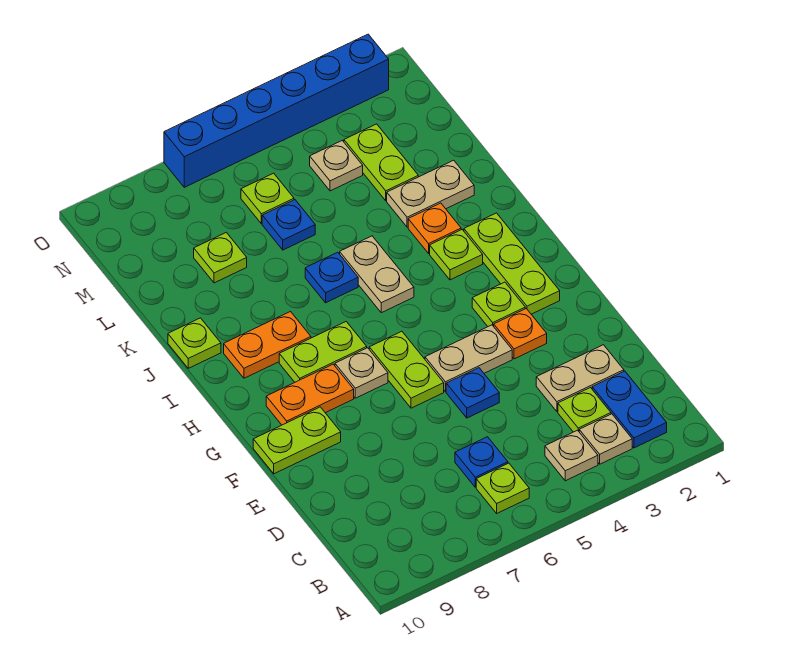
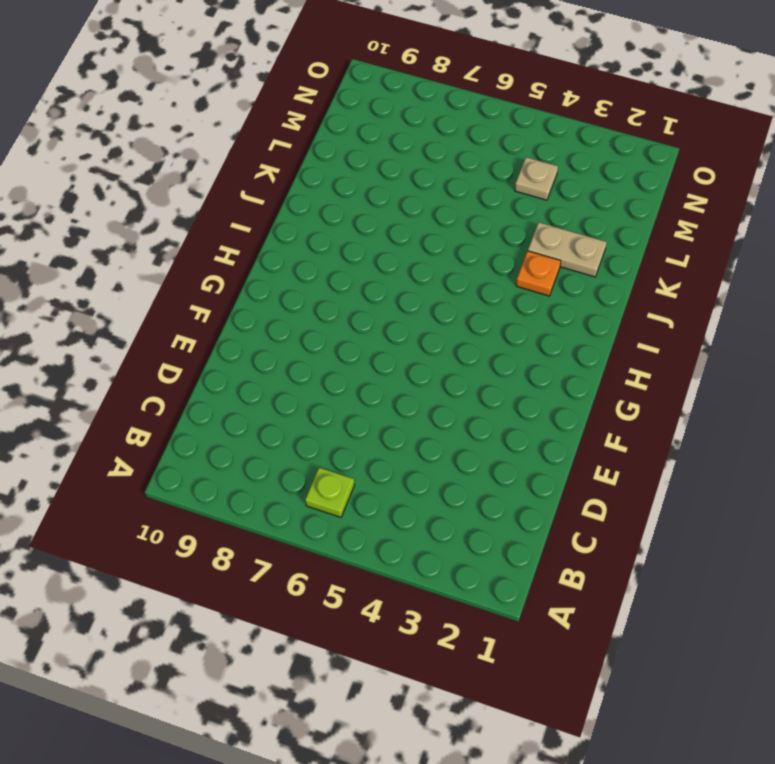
none -> blue 1x2 plate [592,371,667,448]
none -> tan 1x1 plate [579,414,632,464]
none -> tan 1x1 plate [545,430,598,481]
none -> lime 1x1 plate [558,388,611,432]

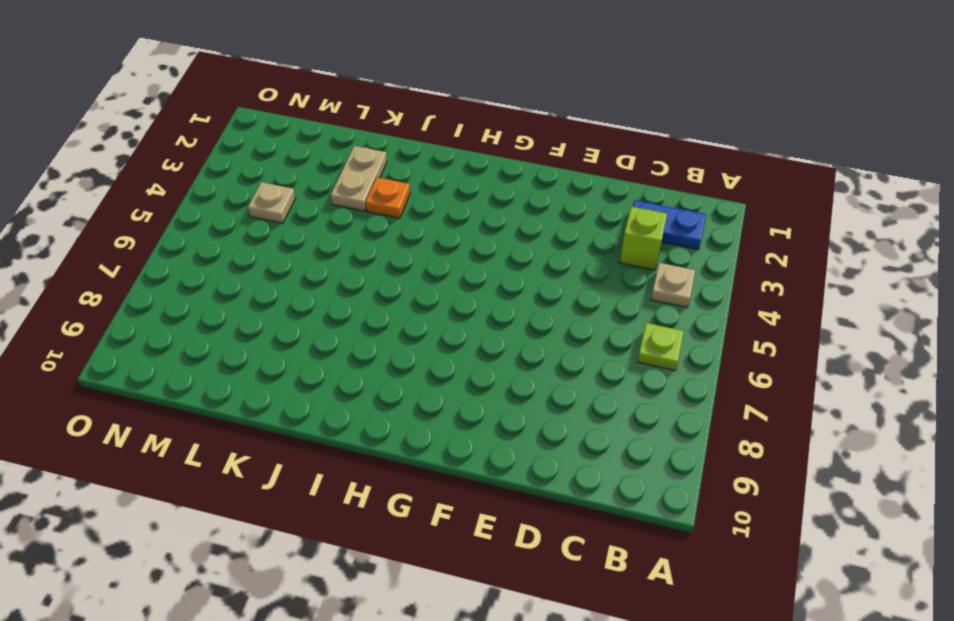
lime 1x1 brick [619,207,667,270] -> lime 1x1 plate [558,388,611,432]
none -> tan 1x1 plate [579,414,632,464]
none -> blue 1x1 plate [455,437,508,487]
none -> tan 1x2 plate [536,345,624,412]
none -> blue 1x1 plate [446,368,499,418]

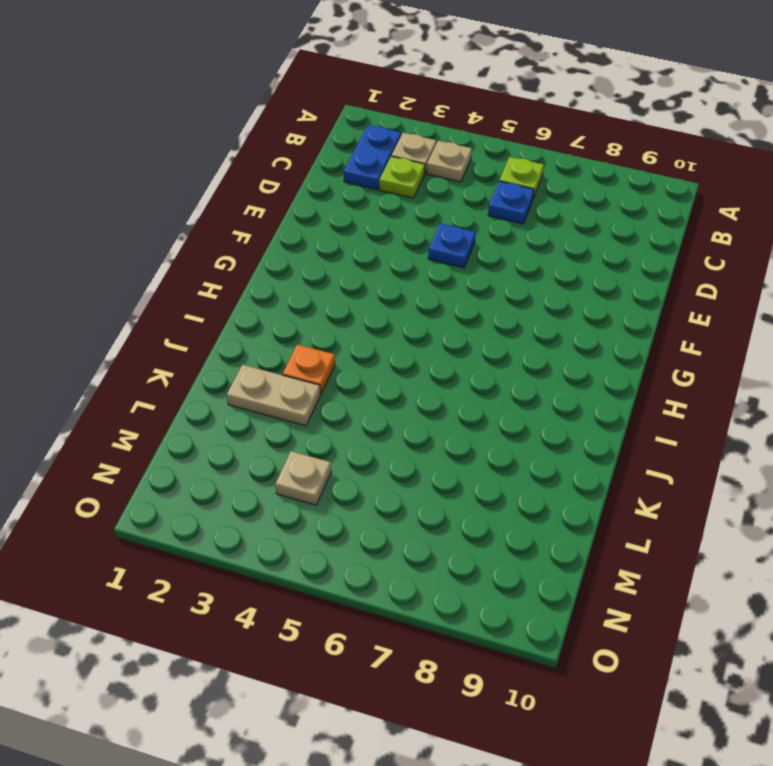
none -> tan 1x2 plate [536,345,624,412]
none -> orange 1x1 plate [494,309,547,359]
none -> tan 1x2 plate [425,325,512,392]
none -> lime 1x2 plate [369,331,444,408]

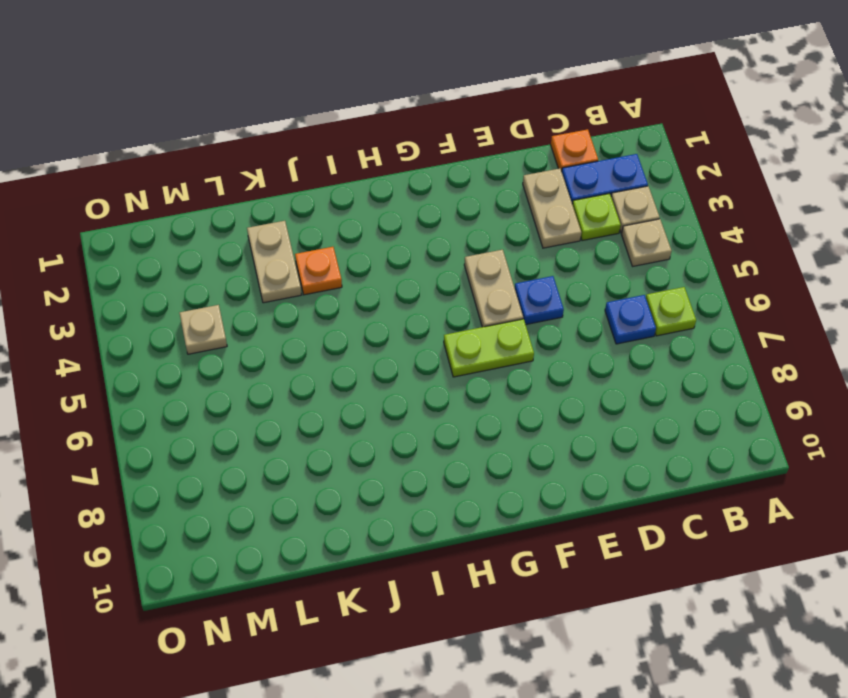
orange 1x1 plate [551,129,598,171] -> orange 1x1 plate moved to [494,309,547,359]
none -> lime 1x2 plate [253,407,341,474]
none -> lime 1x3 plate [464,213,560,314]
none -> lime 1x1 plate [472,282,525,326]
none -> tan 1x1 plate [335,348,388,398]

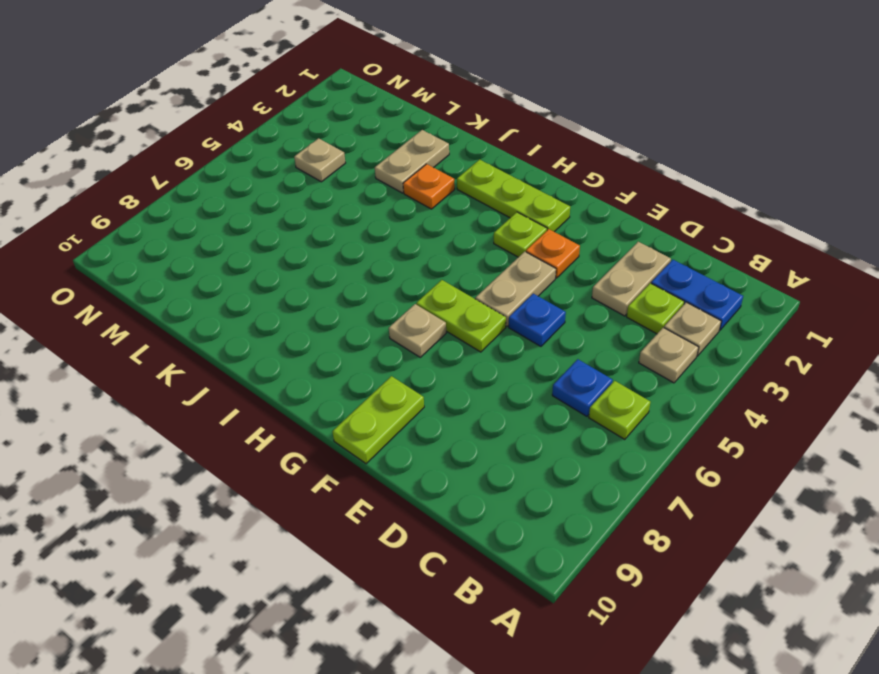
none -> orange 1x2 plate [266,364,354,425]
none -> lime 1x2 plate [279,322,367,382]
none -> lime 1x1 plate [430,230,483,280]
none -> tan 1x2 plate [340,236,414,313]

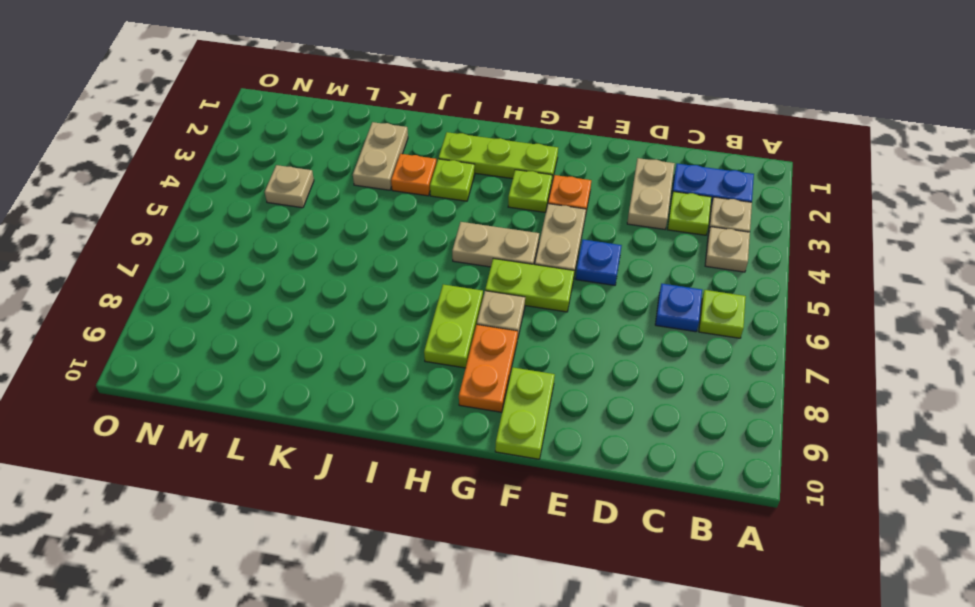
tan 1x2 plate [452,222,539,267] -> tan 1x2 plate moved to [340,236,414,313]
none -> orange 1x2 plate [224,312,311,378]
none -> blue 1x1 plate [305,252,358,303]
none -> lime 1x1 plate [168,318,221,368]
none -> lime 1x2 plate [344,124,418,201]

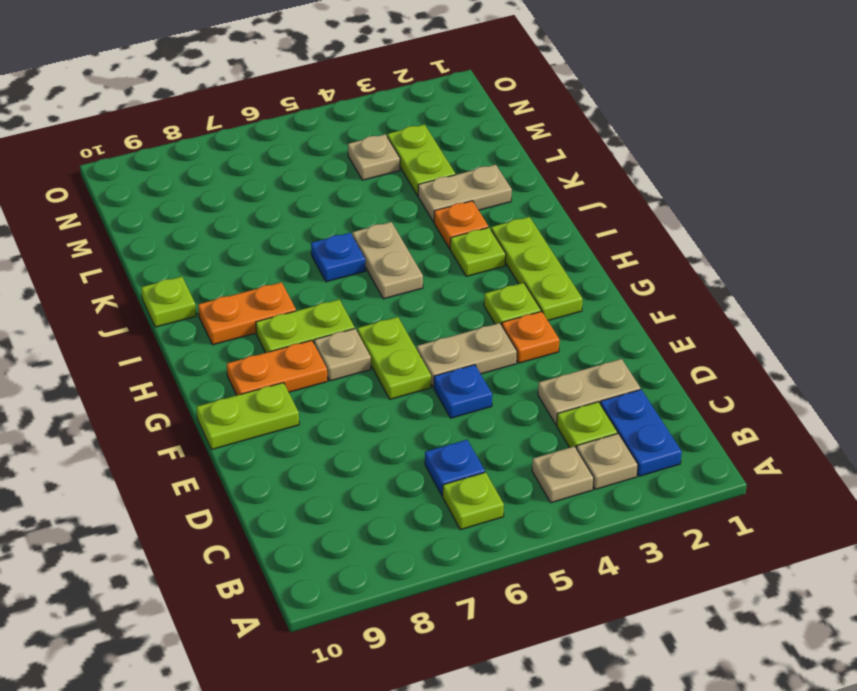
none -> blue 1x1 plate [262,200,315,250]
none -> lime 1x1 plate [194,232,247,283]
none -> lime 1x1 plate [241,173,294,224]
none -> blue 1x6 brick [164,34,389,187]

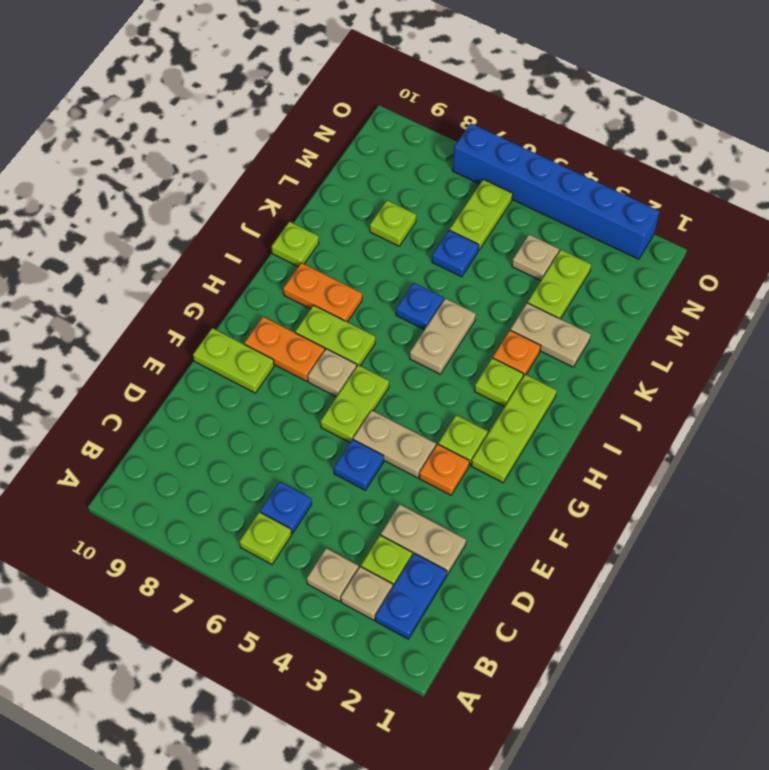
lime 1x2 plate [450,179,513,251] -> lime 1x1 plate [241,173,294,224]

